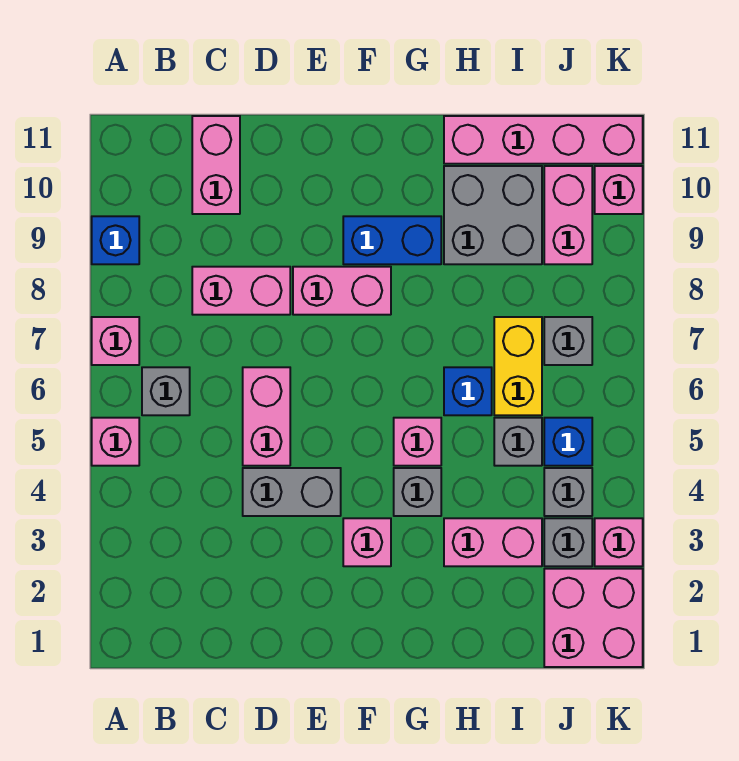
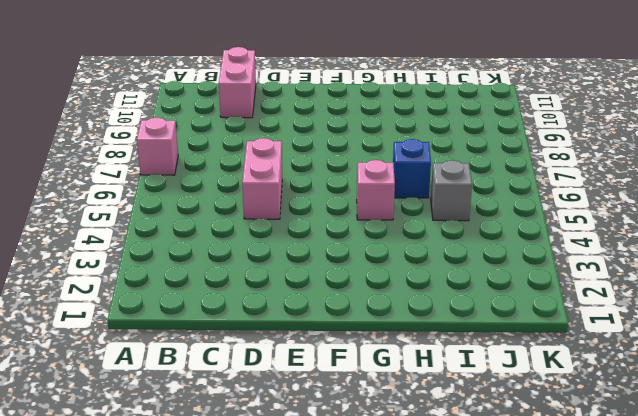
none -> pink 1x1 brick [92,418,139,466]
none -> blue 1x1 brick [92,216,139,264]
none -> grey 1x1 brick [142,367,190,415]

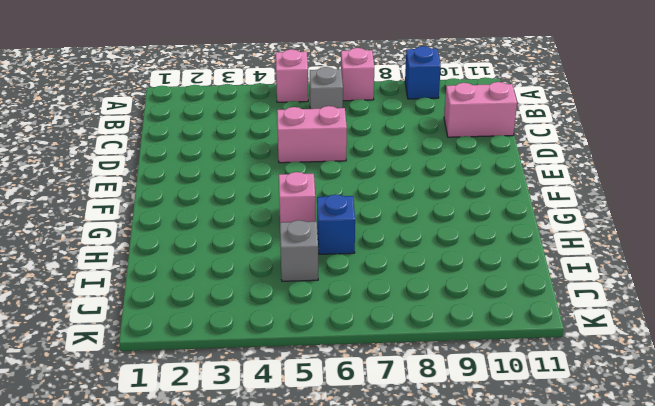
none -> pink 1x2 brick [192,267,290,315]
none -> grey 1x2 brick [243,468,341,516]
none -> pink 1x2 brick [293,267,391,315]

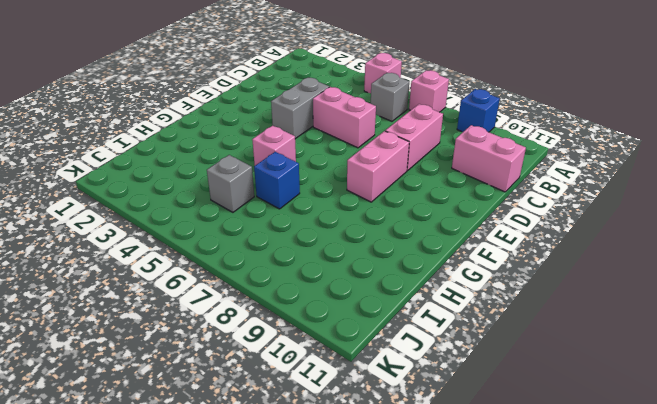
none -> pink 1x1 brick [343,518,391,566]
none -> blue 1x2 brick [343,216,441,264]
none -> grey 1x1 brick [394,468,441,516]

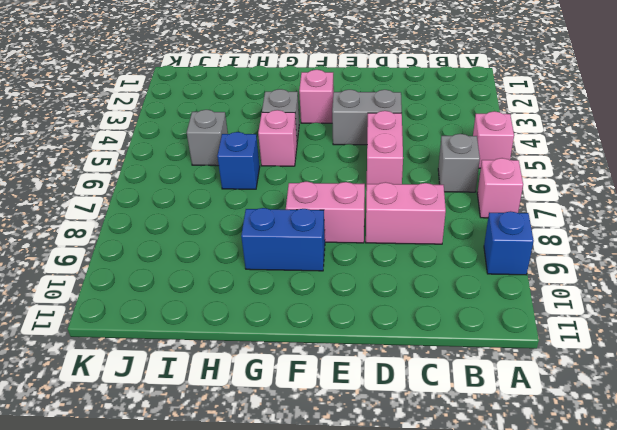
none -> pink 1x2 brick [192,116,240,214]
none -> pink 1x2 brick [444,518,542,566]
none -> grey 2x2 brick [444,166,542,264]

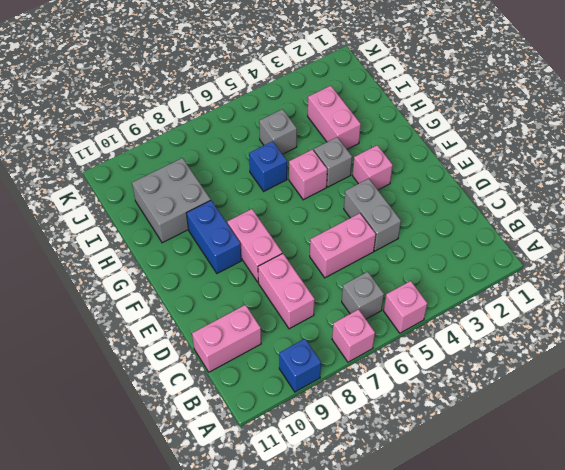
none -> pink 1x4 brick [444,116,643,164]
none -> yellow 1x2 brick [494,317,542,415]
none -> pink 2x2 brick [544,569,643,667]

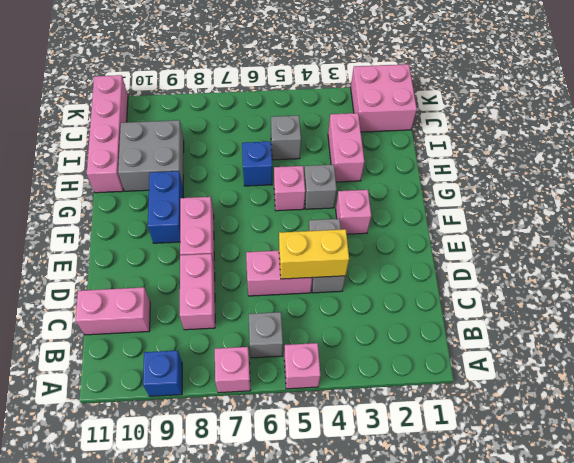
yellow 1x2 brick [279,229,349,279] -> yellow 1x2 brick moved to [494,317,542,415]
none -> grey 1x1 brick [544,518,592,566]
none -> grey 1x1 brick [544,468,592,516]
none -> blue 1x1 brick [544,418,592,466]

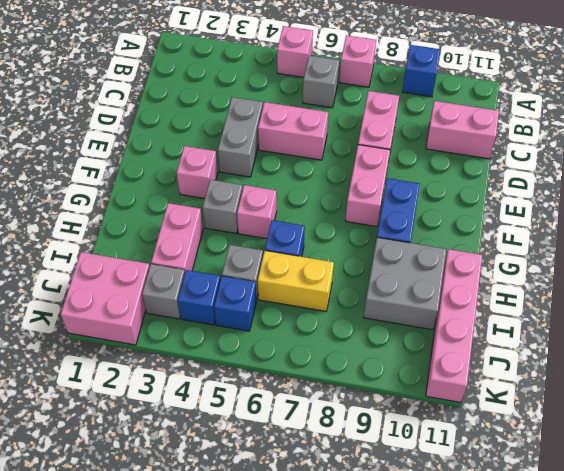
blue 1x1 brick [178,270,220,325] -> grey 1x1 brick [544,468,592,516]
none -> grey 1x1 brick [544,317,592,365]
none -> pink 1x2 brick [544,166,592,264]
none -> pink 1x1 brick [595,518,643,566]

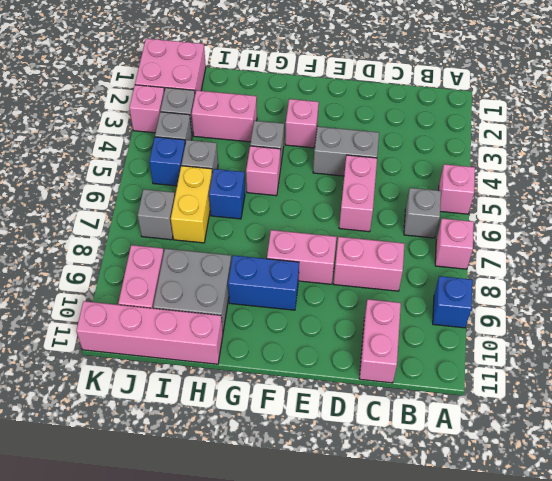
none -> pink 1x1 brick [595,166,643,214]

